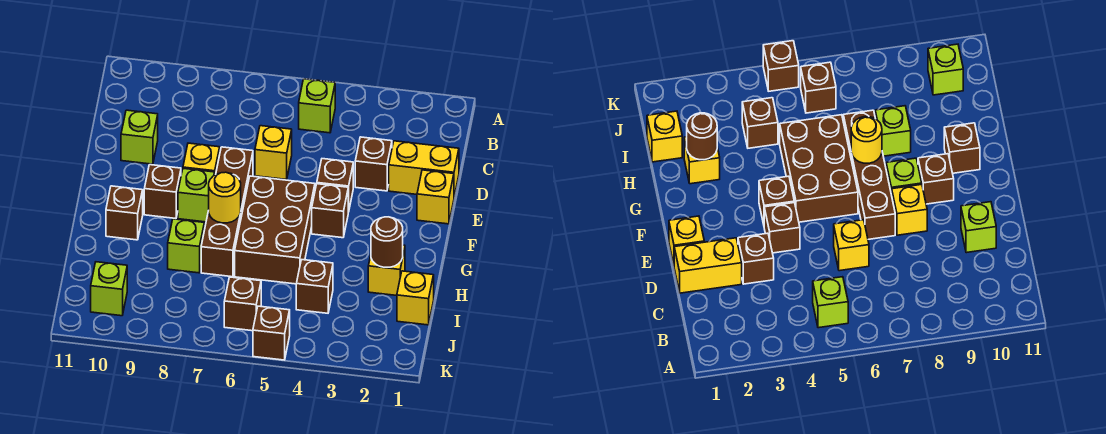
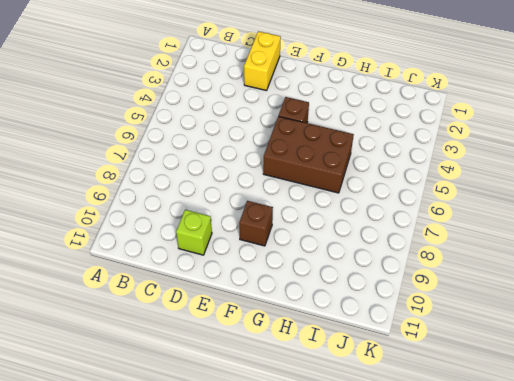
none -> lime 1x1 brick [299,79,335,133]
none -> brown 1x1 brick [355,137,392,191]
none -> yellow 1x1 brick [255,126,292,180]

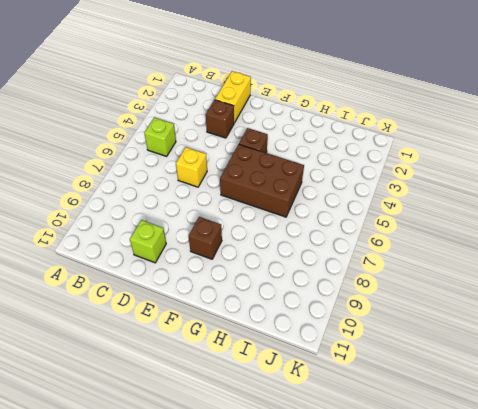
none -> yellow 1x1 brick [417,170,454,224]
none -> brown 1x1 brick [317,159,353,212]
none -> brown 1x4 brick [201,147,253,277]

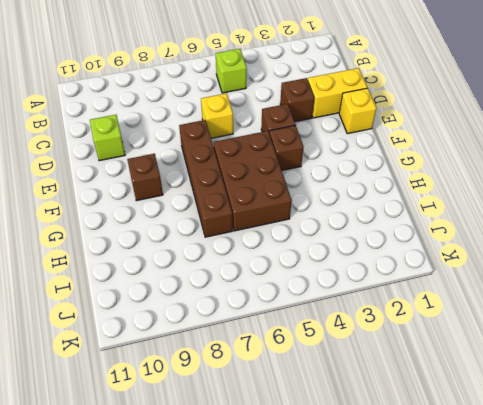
none -> yellow 1x1 brick [183,143,220,175]
none -> lime 1x1 brick [178,168,215,222]
none -> brown 1x1 brick [106,186,143,240]

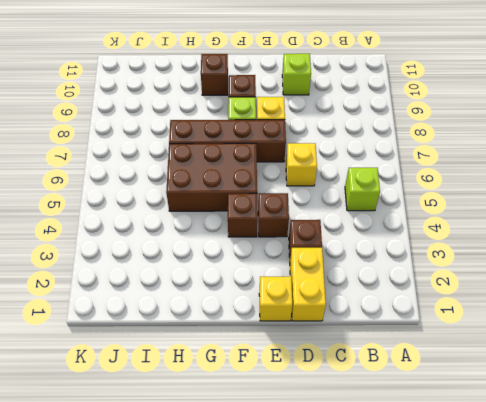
none -> yellow 1x1 brick [368,245,405,296]
none -> lime 1x1 brick [168,219,204,273]
none -> yellow 1x1 brick [397,271,434,325]

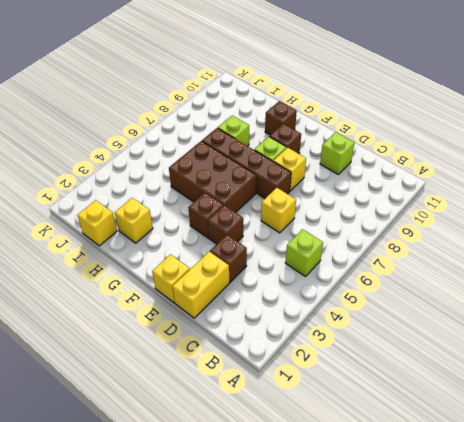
none -> brown 1x1 brick [296,260,333,313]
none -> brown 1x1 brick [224,277,261,331]
none -> lime 1x1 brick [91,262,127,316]

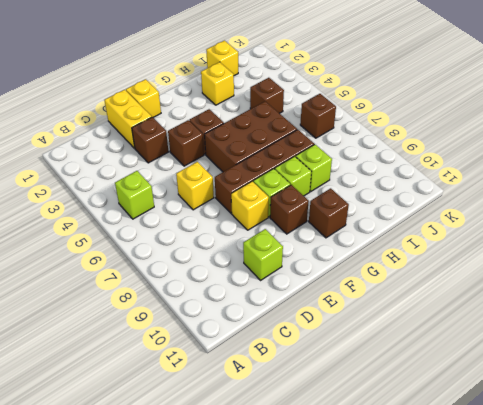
lime 1x1 brick [275,156,311,196] -> lime 1x1 brick moved to [91,262,127,316]
none -> brown 1x1 brick [253,306,290,360]
none -> yellow 1x1 round brick [209,172,241,223]
none -> brown 1x1 round brick [371,217,403,267]

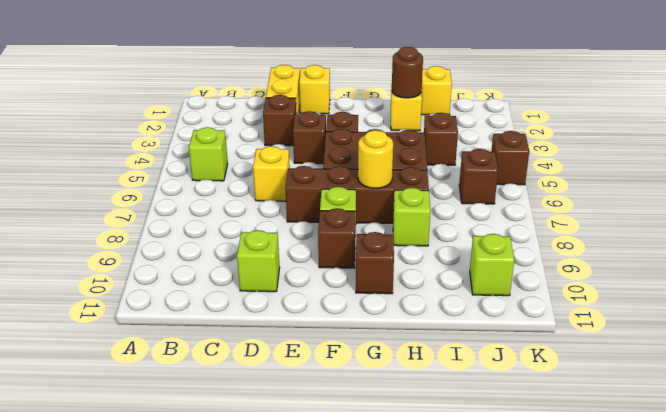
none -> yellow 1x1 brick [183,143,220,175]

